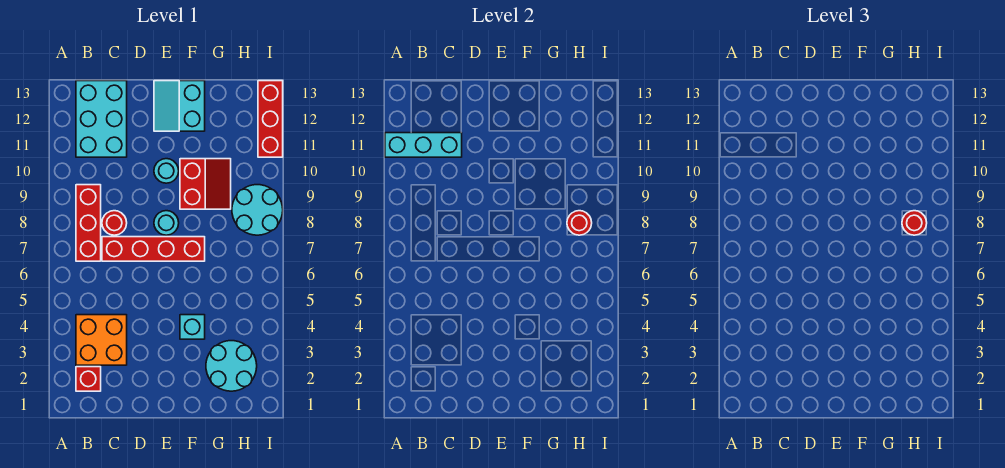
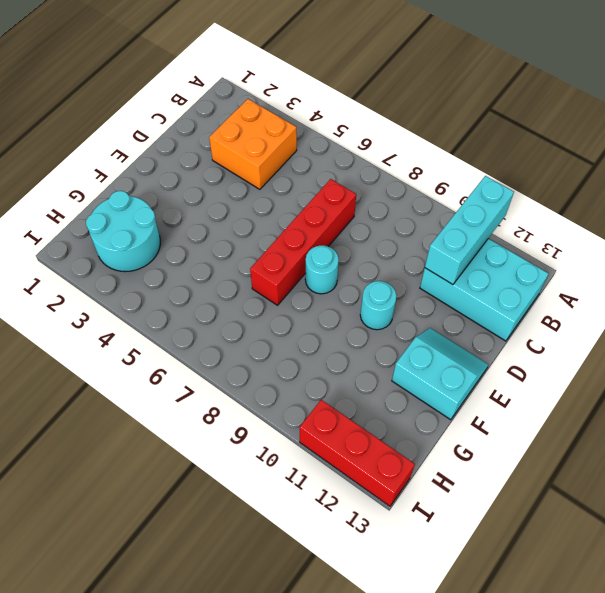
none -> red 1x1 brick [76,367,101,391]
none -> red 1x3 brick [76,185,101,261]
none -> red 1x1 round brick [102,211,127,235]

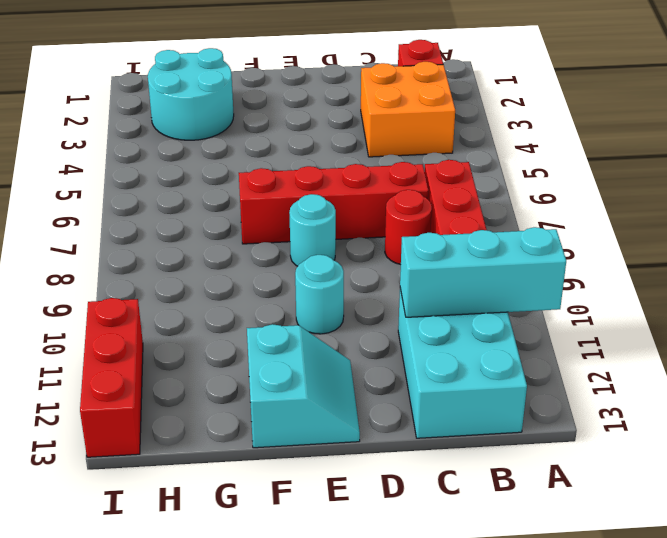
none -> cyan 1x1 brick [180,315,205,339]
none -> red 2x2 slope [180,159,231,209]
none -> cyan 2x2 round brick [232,185,283,235]

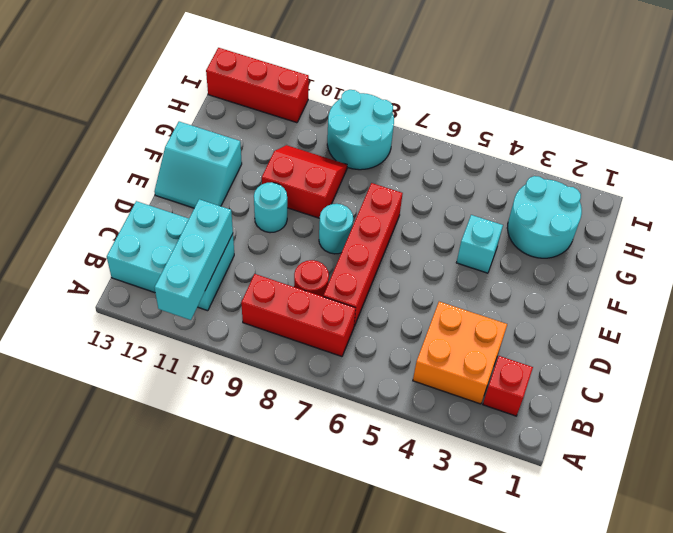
none -> red 1x1 round brick [567,211,592,235]
none -> red 1x1 round brick [902,211,927,235]

